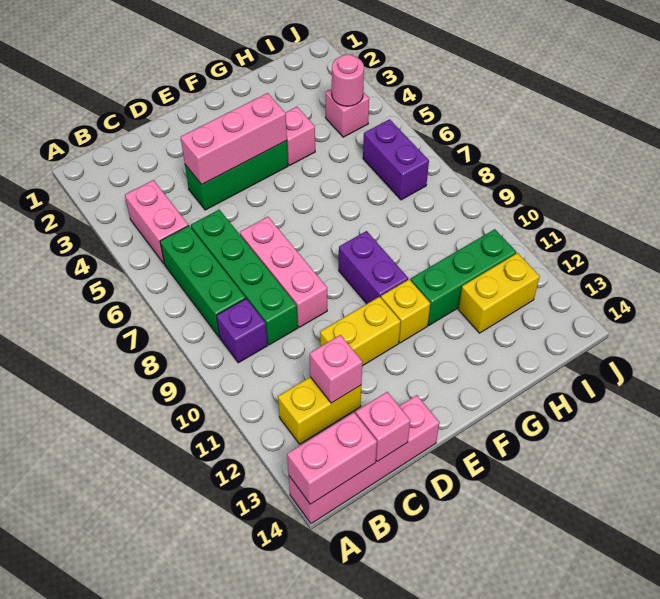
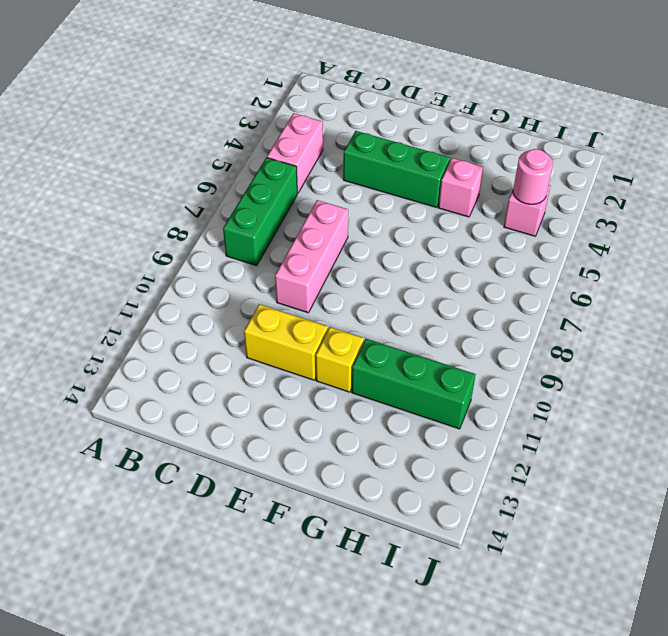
none -> pink 1x4 brick [289,395,439,524]
none -> purple 1x1 brick [217,299,268,363]
none -> yellow 1x2 brick [278,377,361,444]

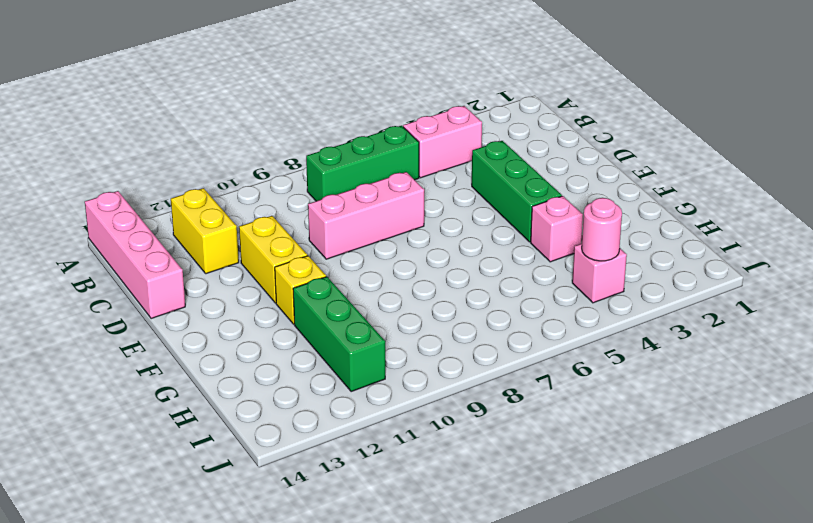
none -> purple 1x1 brick [217,299,268,363]
none -> green 1x4 brick [191,210,298,345]
none -> purple 1x2 brick [339,231,408,304]

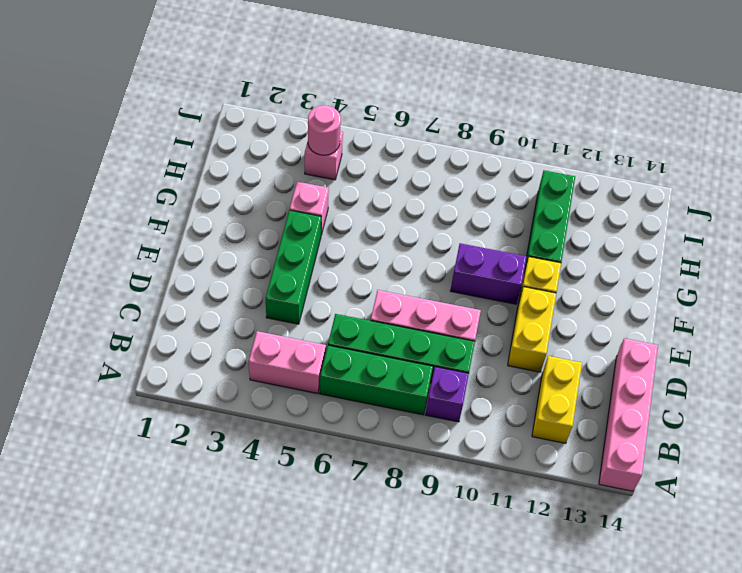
none -> yellow 1x2 brick [458,253,540,333]
none -> purple 1x2 brick [363,119,429,200]
none -> pink 1x2 brick [287,412,377,504]

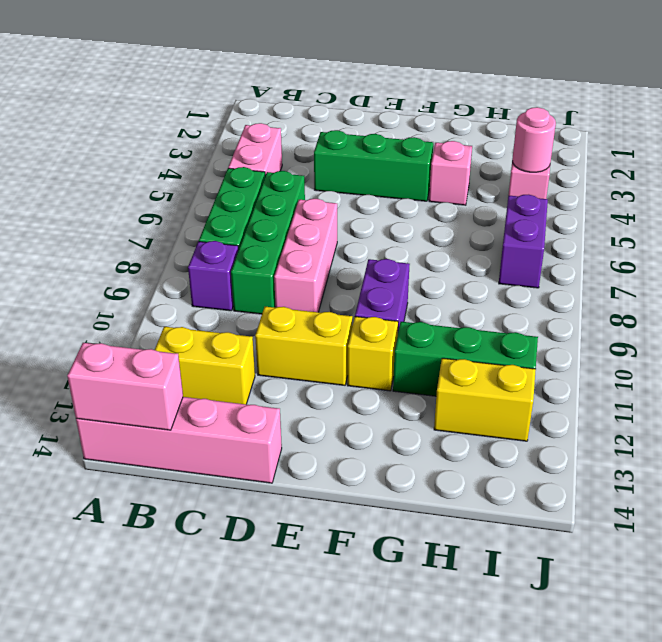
none -> pink 1x1 brick [310,335,362,403]
none -> pink 1x1 brick [356,392,410,462]
none -> pink 1x3 brick [181,93,287,184]

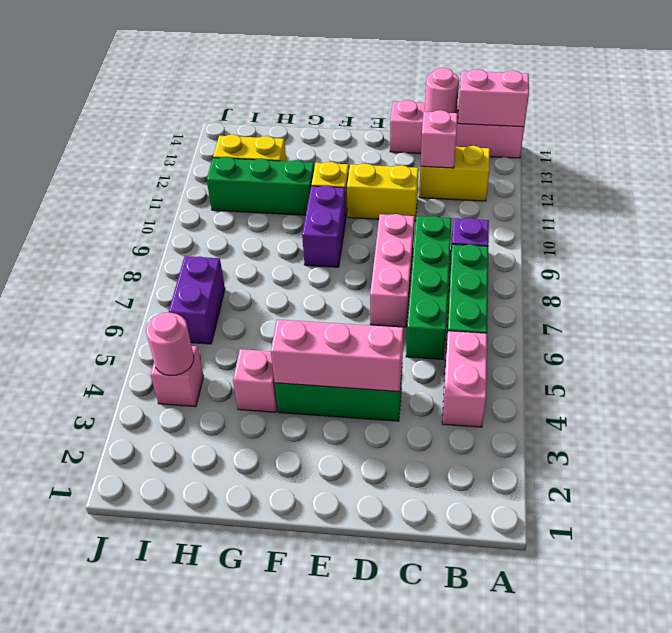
pink 1x1 round brick [425,68,459,113] -> pink 1x1 brick [356,392,410,462]

